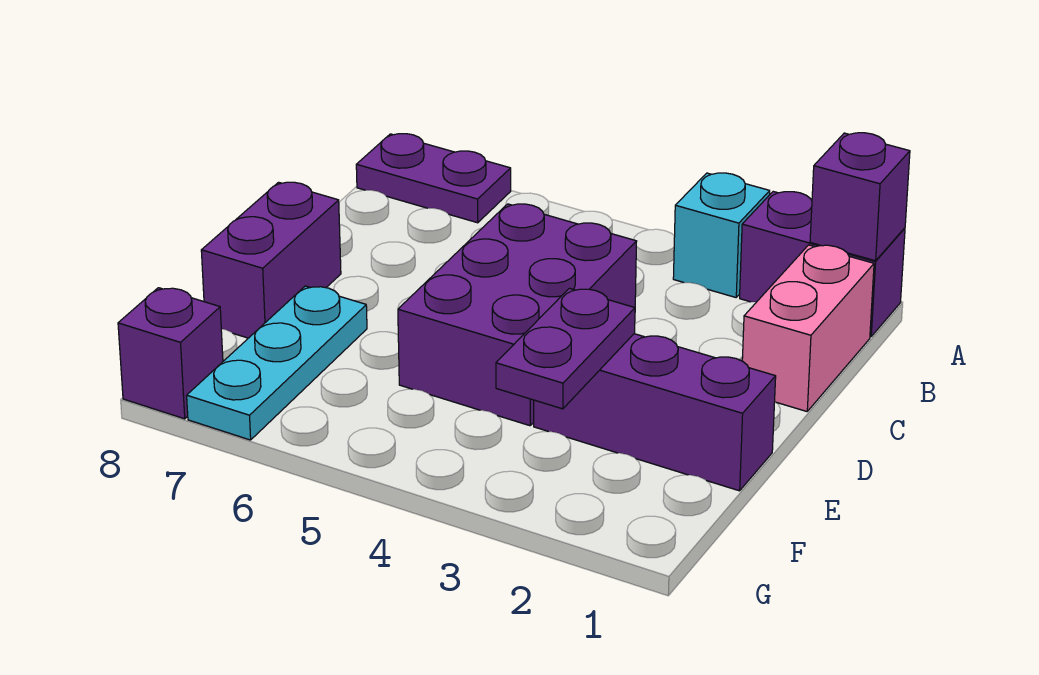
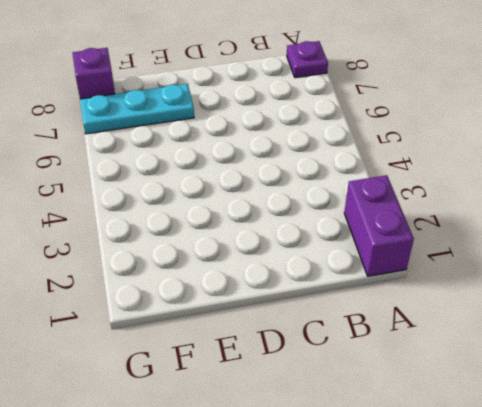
purple 1x1 plate [287,41,328,78] -> purple 1x2 plate [356,134,511,223]
none -> cyan 1x1 brick [673,173,770,297]
none -> pink 1x2 brick [742,245,874,411]

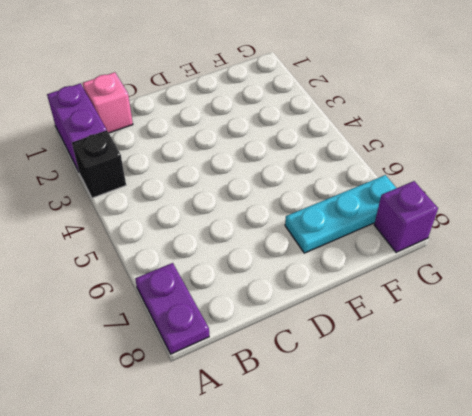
black 1x1 brick [72,130,126,198] -> cyan 1x1 brick [673,173,770,297]
pink 1x1 brick [83,72,133,133] -> pink 1x2 brick [742,245,874,411]
none -> purple 2x3 brick [398,204,637,426]
none -> purple 1x2 brick [201,182,341,338]

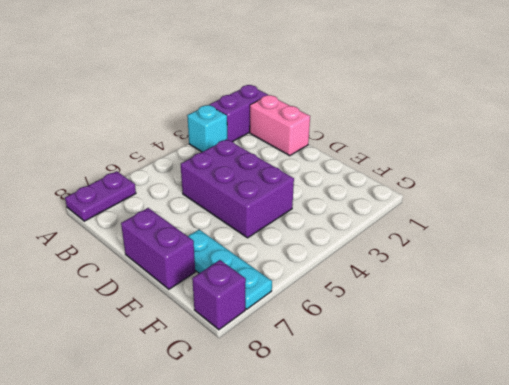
none -> purple 1x3 brick [534,334,776,491]
none -> purple 1x1 brick [810,133,910,261]

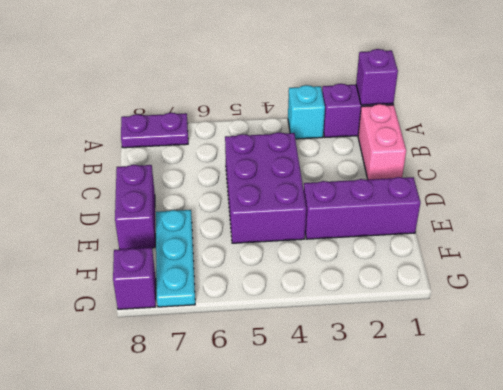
none -> purple 1x2 plate [496,288,635,409]

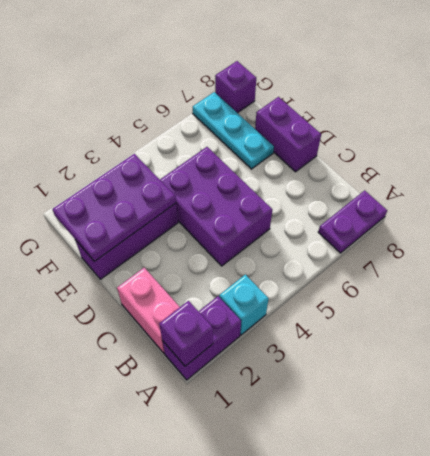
purple 2x3 plate [53,154,176,261] -> purple 1x2 plate [496,288,635,409]

